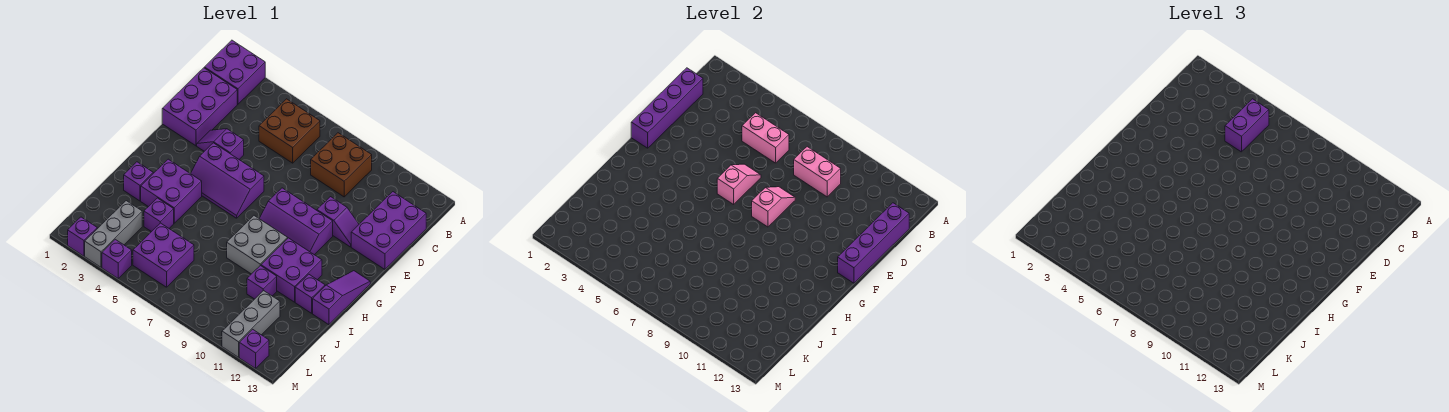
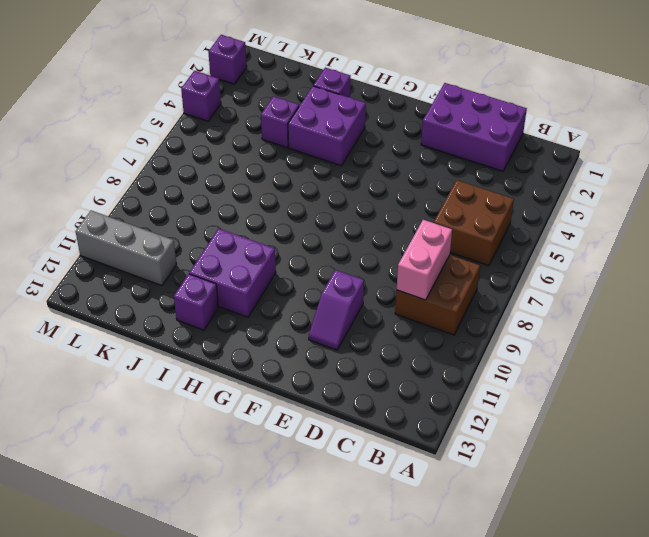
none -> purple 2x2 brick [204,40,265,104]
none -> purple 2x3 brick [351,192,426,269]
none -> purple 1x2 slope [197,129,244,159]
none -> purple 2x3 slope [190,143,264,218]

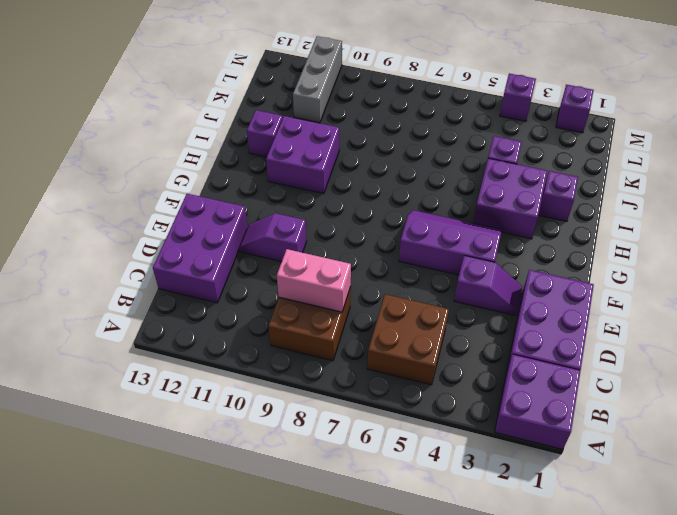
none -> purple 2x3 slope [259,188,333,255]
none -> purple 1x3 slope [313,271,370,325]
none -> grey 2x2 brick [227,216,288,274]
none -> purple 1x1 brick [247,265,277,299]

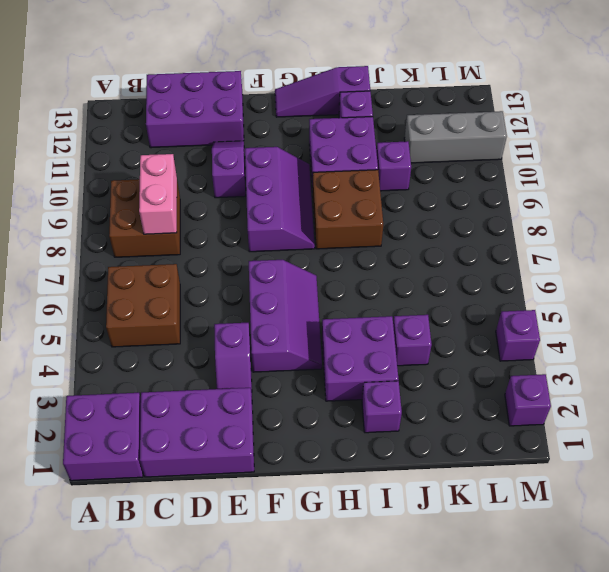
brown 2x2 brick [313,170,383,249] -> grey 2x2 brick [227,216,288,274]
none -> grey 1x3 brick [85,201,142,267]
none -> purple 2x2 brick [133,223,194,287]
none -> purple 1x1 brick [239,329,269,368]
none -> purple 1x4 brick [631,68,703,148]

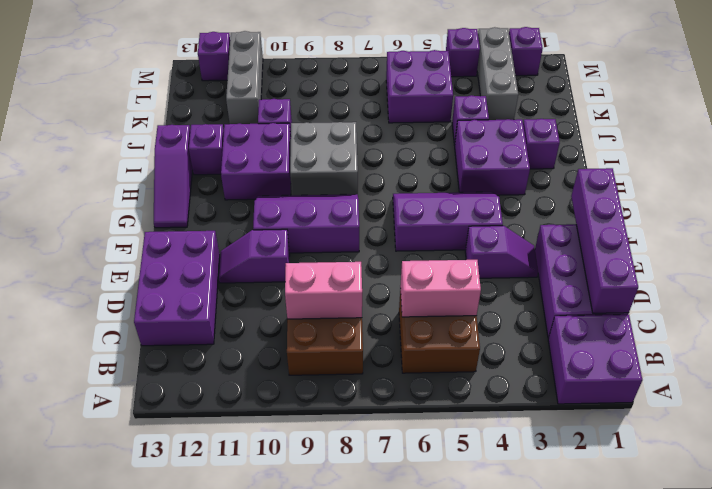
none -> purple 1x4 brick [838,203,909,283]
none -> pink 1x2 slope [717,164,761,204]
none -> pink 1x2 slope [752,187,795,227]
none -> purple 1x2 brick [1225,99,1269,152]

